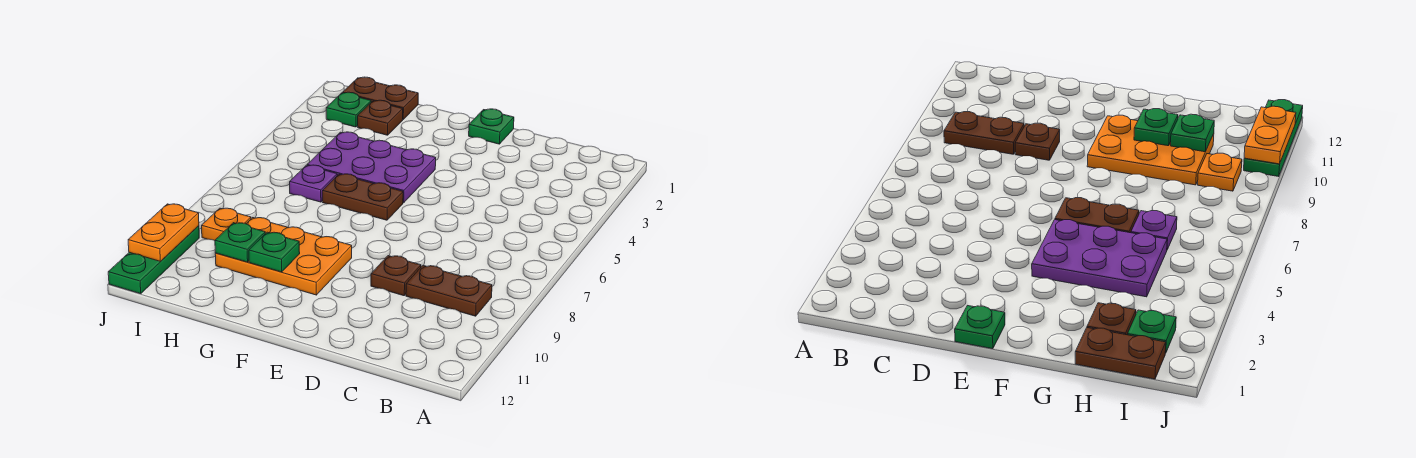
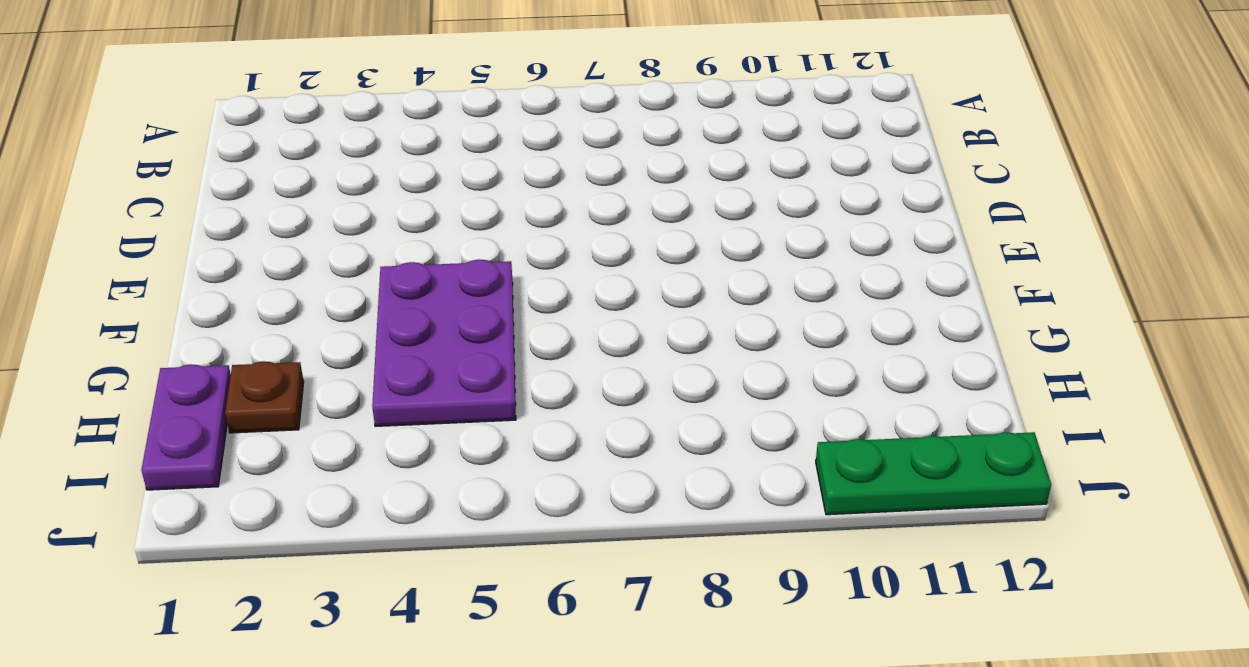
purple 1x2 plate [141,364,231,490] -> brown 1x2 plate [343,77,418,119]
none -> brown 1x2 plate [406,266,492,316]
none -> brown 1x1 plate [371,256,421,296]
none -> green 1x1 plate [469,109,514,144]

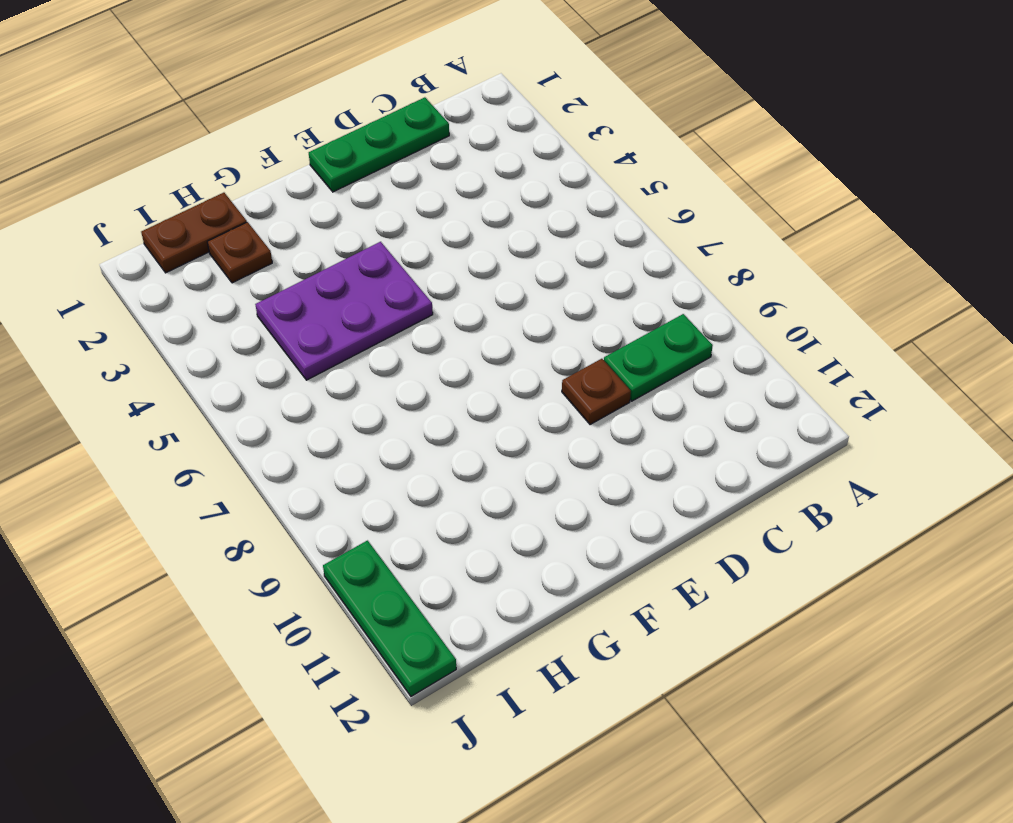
green 1x2 plate [604,314,713,401] -> brown 1x2 plate [406,266,492,316]
green 1x3 plate [309,97,449,192] -> green 1x1 plate [469,109,514,144]
none -> brown 1x2 plate [322,174,403,220]
none -> orange 2x3 plate [215,218,352,295]
none -> purple 1x1 plate [290,165,337,202]

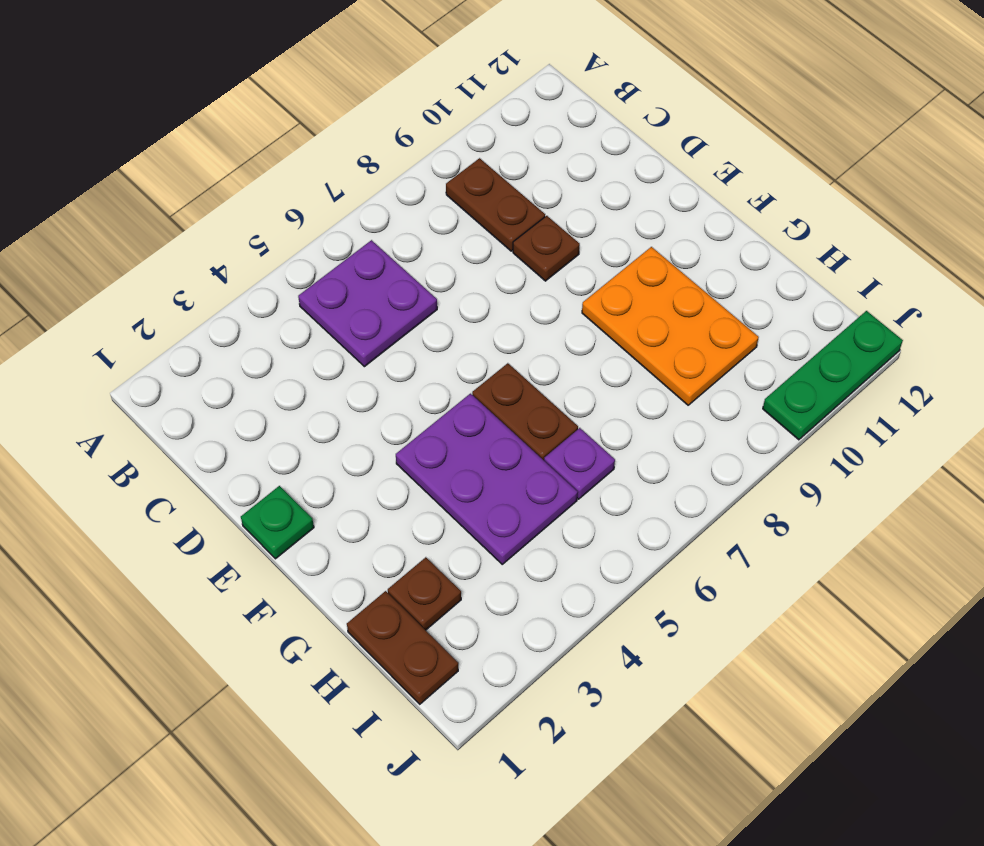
purple 2x2 plate [298,240,437,367] -> none
none -> green 1x1 plate [326,92,371,127]
none -> orange 1x1 plate [202,208,251,241]
none -> green 1x1 plate [249,232,300,272]

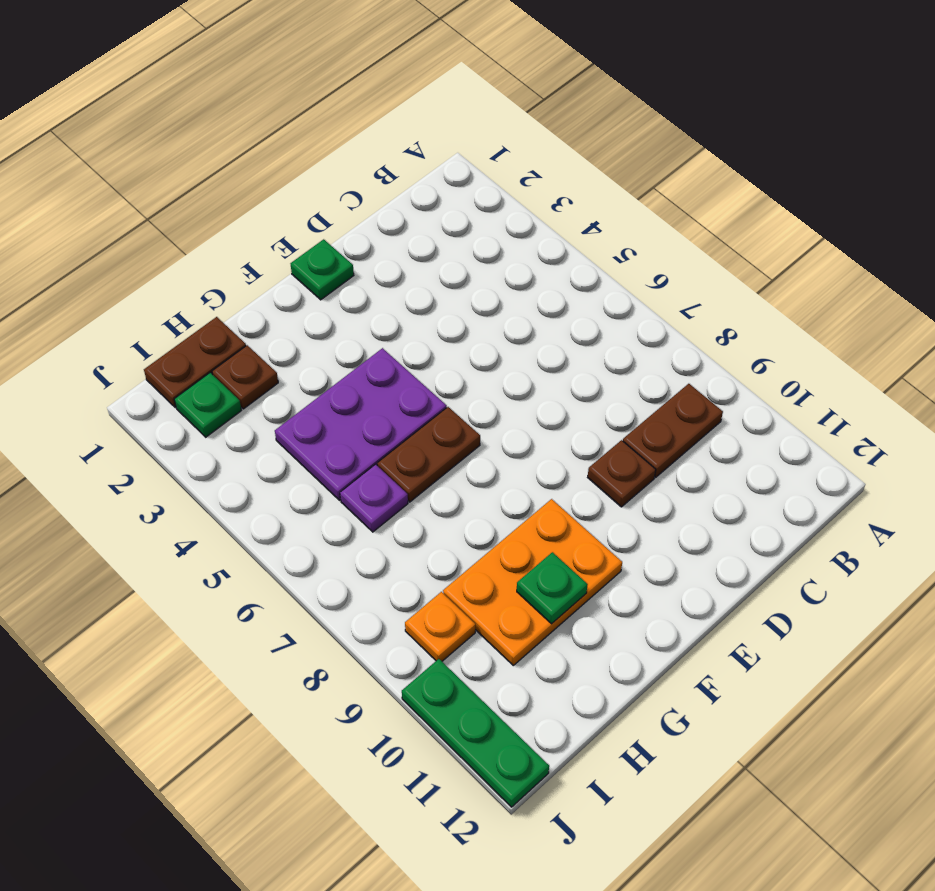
none -> green 1x1 plate [215,223,265,262]
none -> orange 1x2 plate [128,204,199,261]

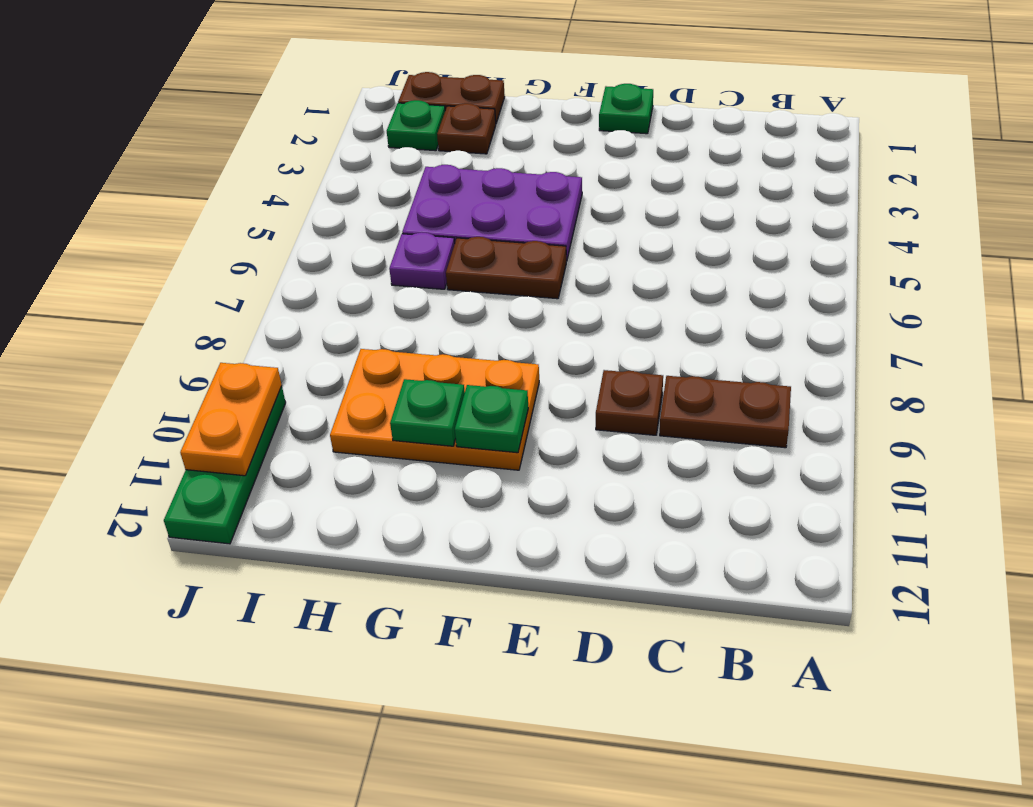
green 1x1 plate [455,385,528,453] -> green 1x1 plate moved to [215,223,265,262]
none -> orange 1x1 plate [202,208,251,241]

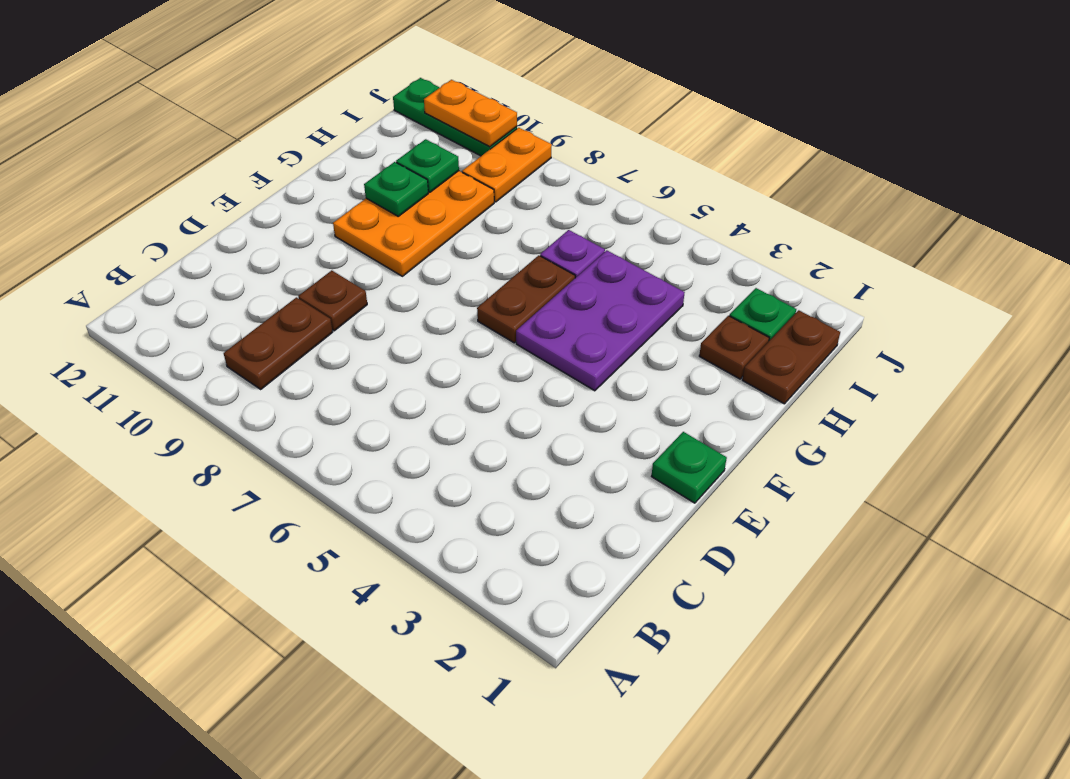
orange 1x2 plate [462,128,552,202] -> orange 1x1 plate [202,208,251,241]

